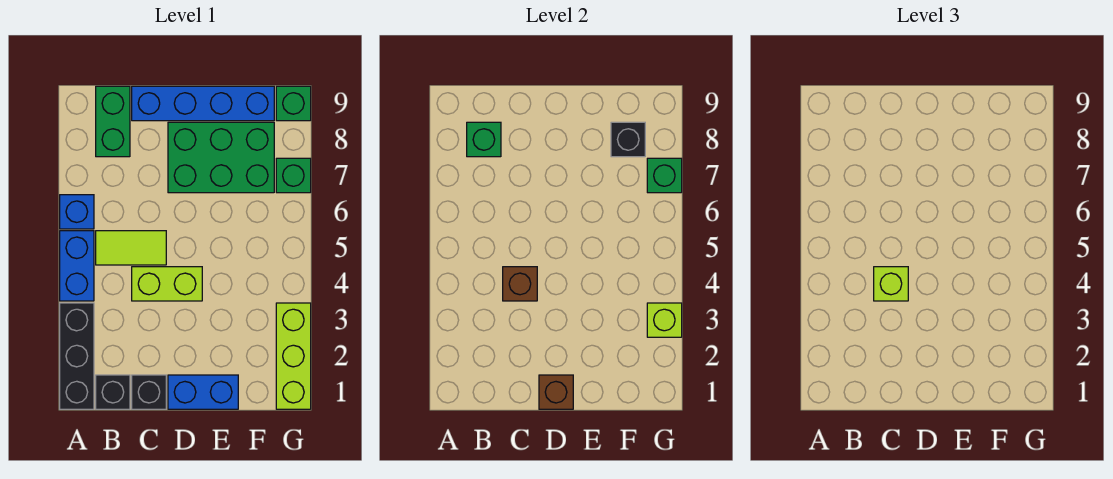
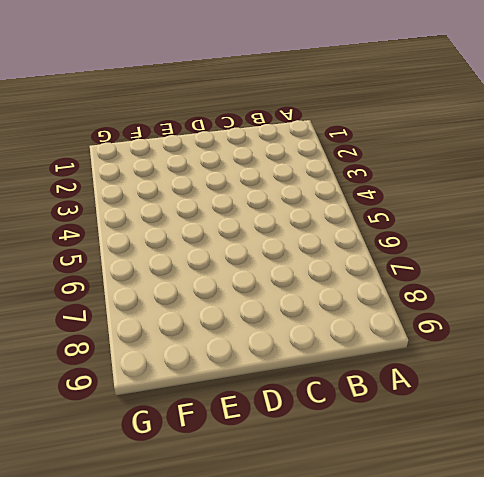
none -> black 1x3 brick [60,303,94,409]
none -> blue 1x2 brick [60,231,94,301]
none -> blue 1x1 brick [60,195,94,229]

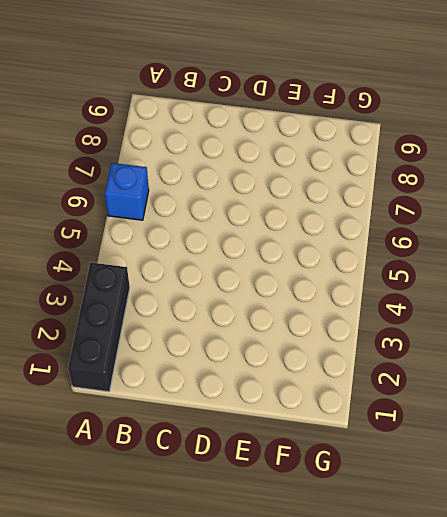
none -> blue 1x2 brick [60,231,94,301]
none -> black 1x1 brick [96,375,130,409]
none -> lime 1x2 tile [96,231,166,265]

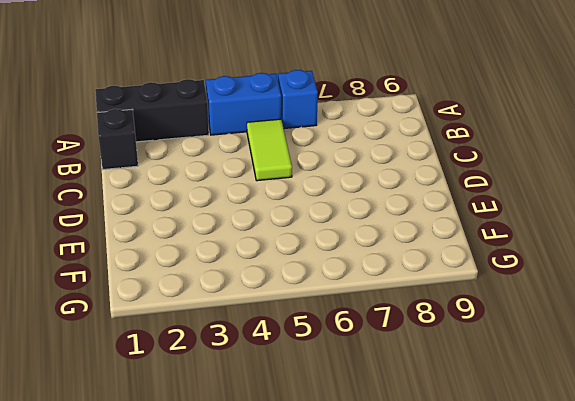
none -> green 1x2 brick [96,86,130,157]
none -> black 1x1 brick [132,375,166,409]
none -> lime 1x2 brick [132,267,202,301]

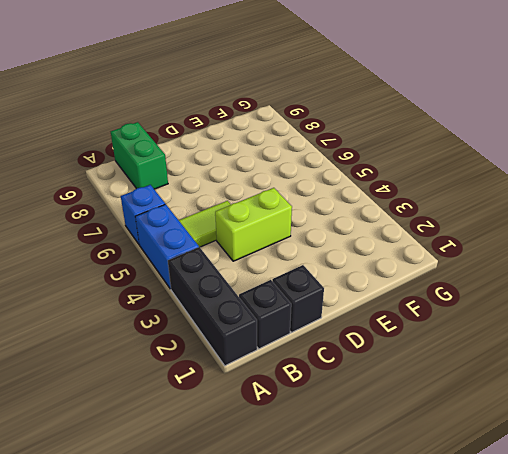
none -> blue 1x4 brick [132,86,274,121]
none -> blue 1x2 brick [168,375,238,409]
none -> green 2x3 brick [168,122,274,193]

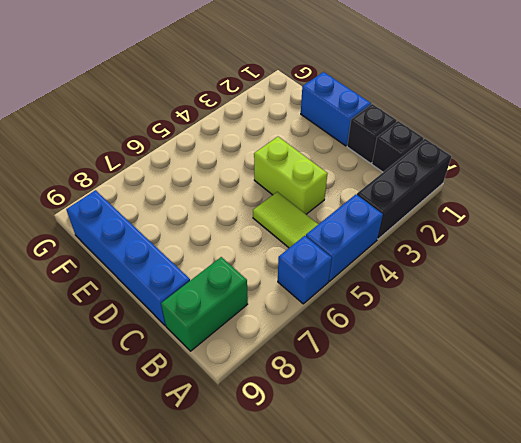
none -> green 2x3 brick [168,122,274,193]
none -> lime 1x3 brick [276,303,311,409]
none -> green 1x1 brick [276,158,311,193]

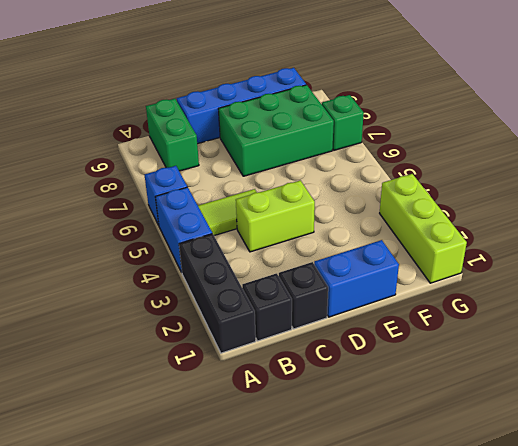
none -> green 1x1 brick [276,86,311,121]
none -> green 1x1 brick [467,122,501,157]
none -> brown 1x1 brick [503,267,537,301]

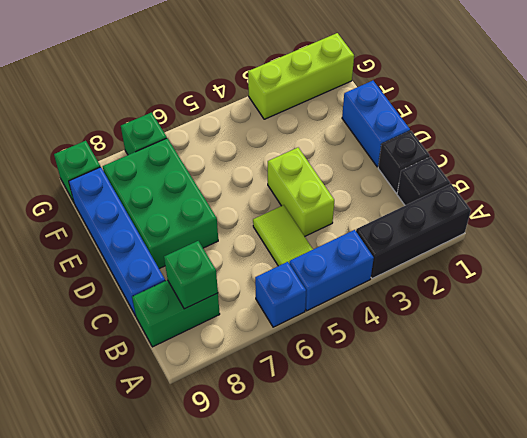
none -> brown 1x1 brick [503,267,537,301]
none -> brown 1x1 brick [539,375,573,409]
none -> black 1x1 brick [611,122,645,157]

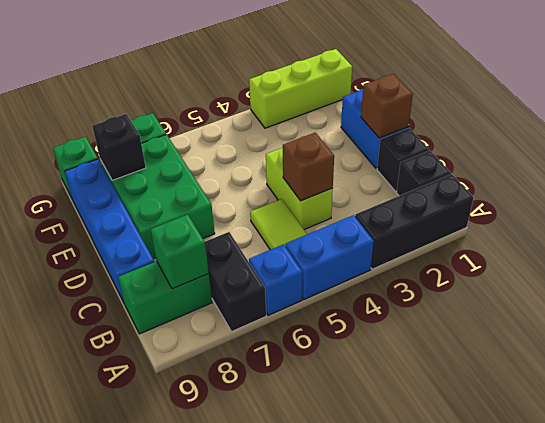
black 1x2 brick [205,232,266,332] -> none
none -> lime 1x1 brick [647,303,682,337]
none -> green 1x1 brick [647,158,682,193]
none -> lime 1x1 brick [874,267,908,301]

